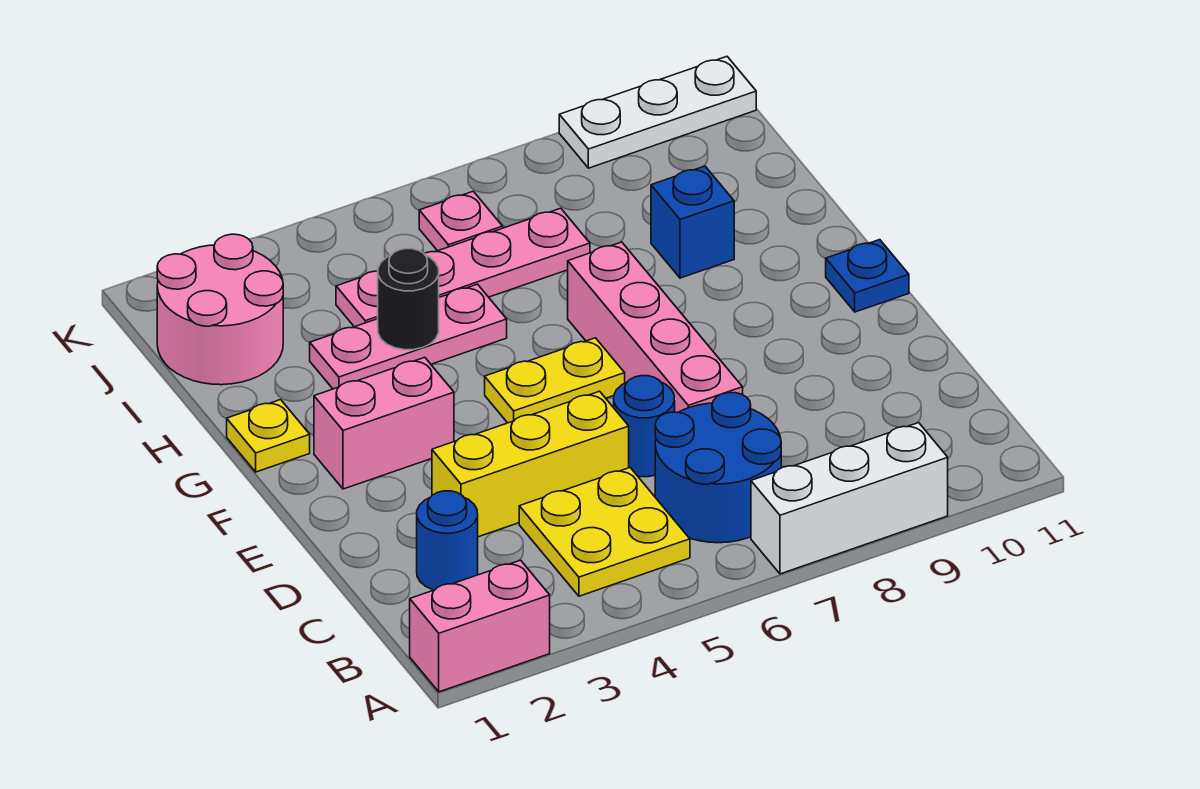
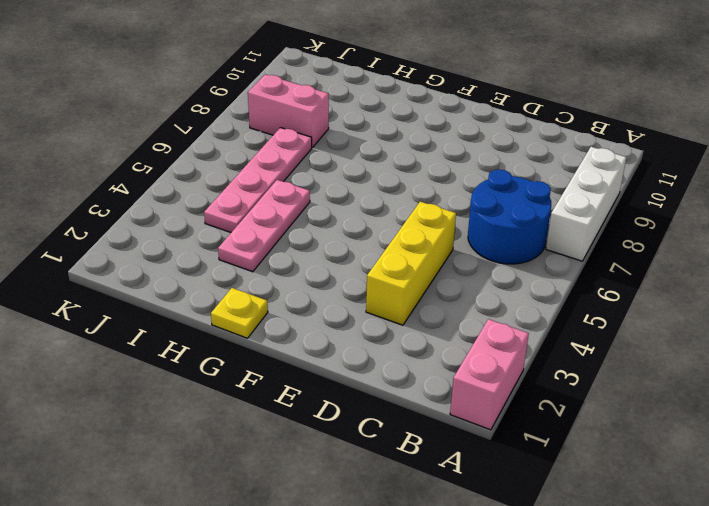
pink 1x2 brick [248,74,329,148] -> pink 1x2 brick turned to [314,357,454,489]
none -> yellow 2x2 plate [519,468,690,596]
none -> blue 1x1 round brick [417,491,478,590]
none -> blue 1x1 round brick [614,376,675,477]

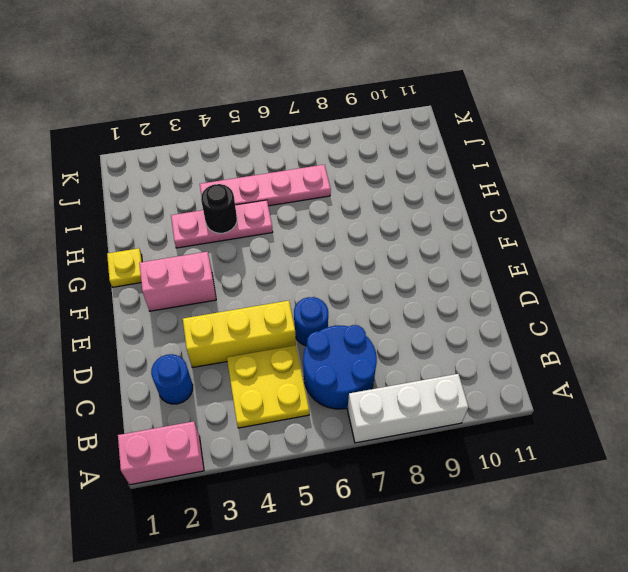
none -> pink 1x4 brick [568,242,743,412]
none -> yellow 1x2 plate [485,338,625,423]
none -> blue 1x1 plate [826,240,909,312]

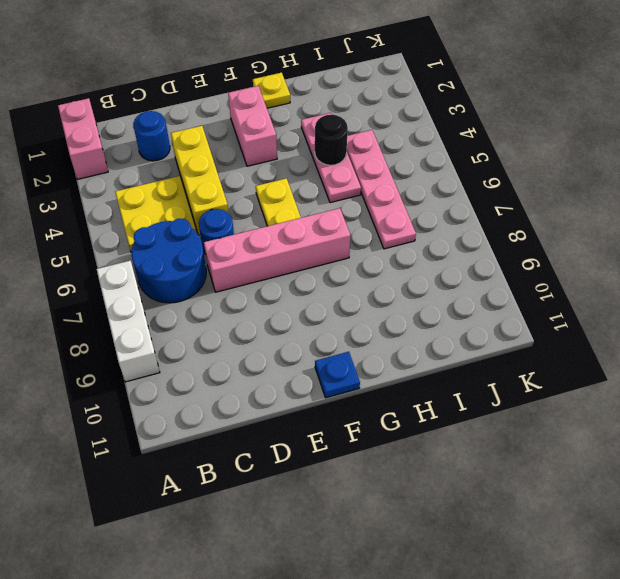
none -> blue 1x1 brick [651,166,734,278]
none -> pink 2x2 round brick [157,234,283,385]
none -> pink 1x1 plate [419,191,503,251]

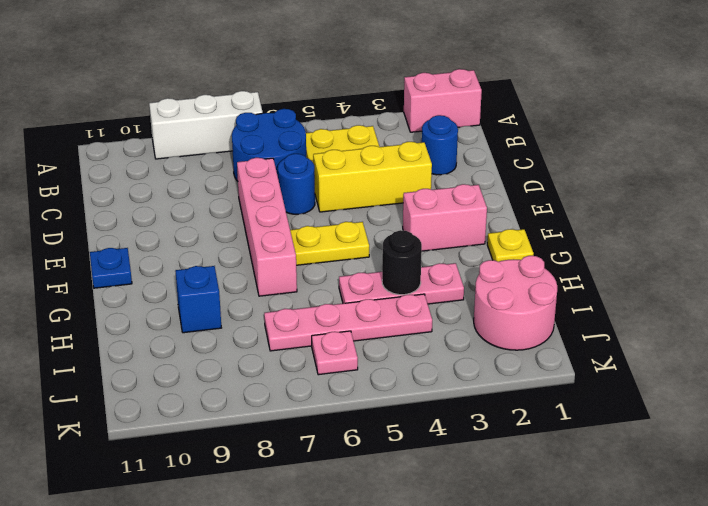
none -> white 1x3 plate [559,57,756,168]

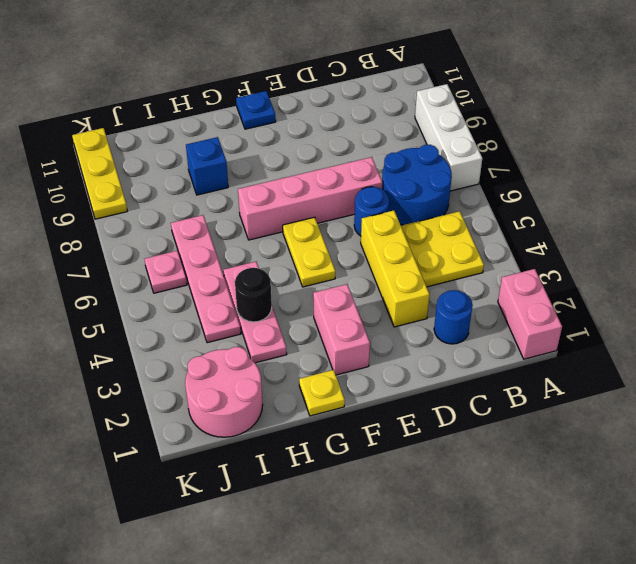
yellow 1x3 plate [72,128,127,219] -> white 1x3 plate [559,57,756,168]

